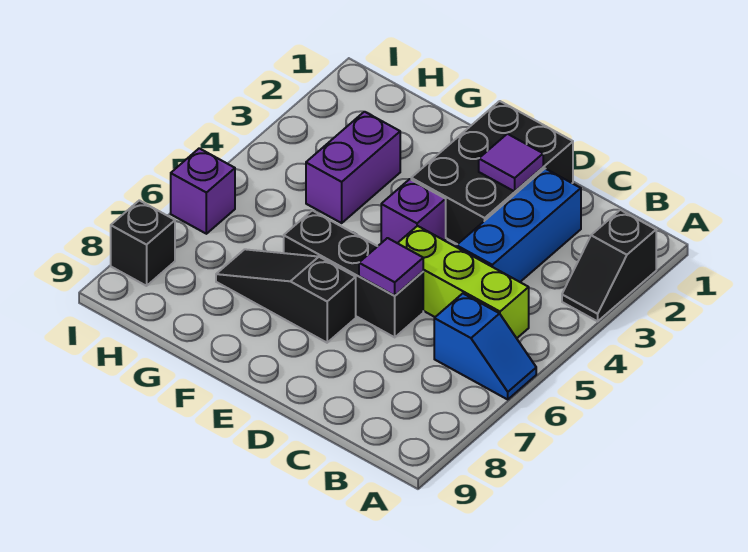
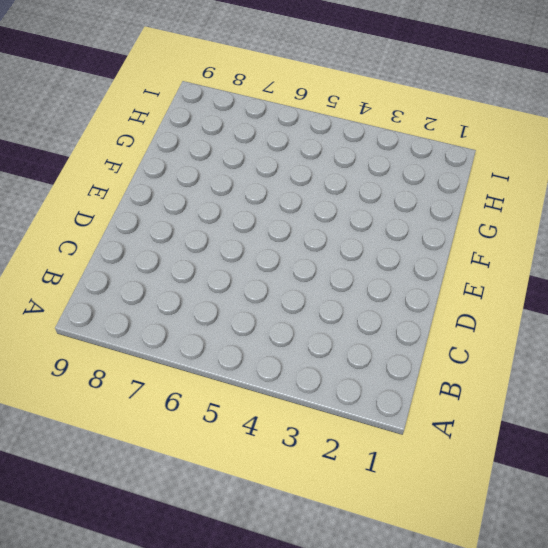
none -> black 1x2 slope [562,210,656,321]
none -> blue 1x2 slope [434,294,536,399]
none -> lime 1x3 brick [398,226,529,338]

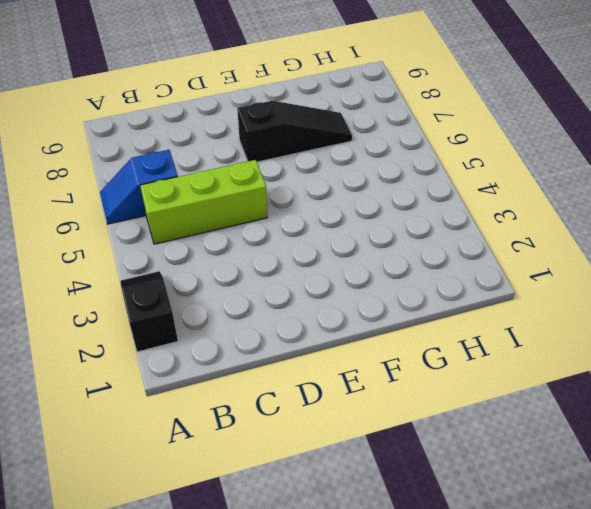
none -> blue 1x3 brick [457,169,581,282]
none -> black 2x3 brick [411,101,573,244]
none -> black 1x3 brick [284,211,423,337]

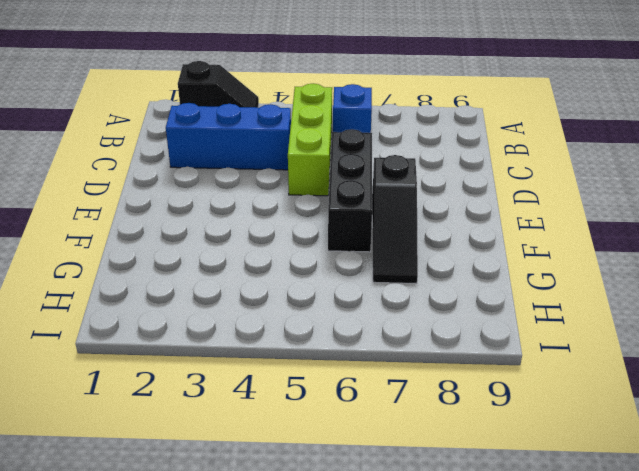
none -> black 2x3 brick [411,101,573,244]
none -> purple 1x1 brick [381,179,446,243]
none -> purple 1x2 brick [306,112,400,223]

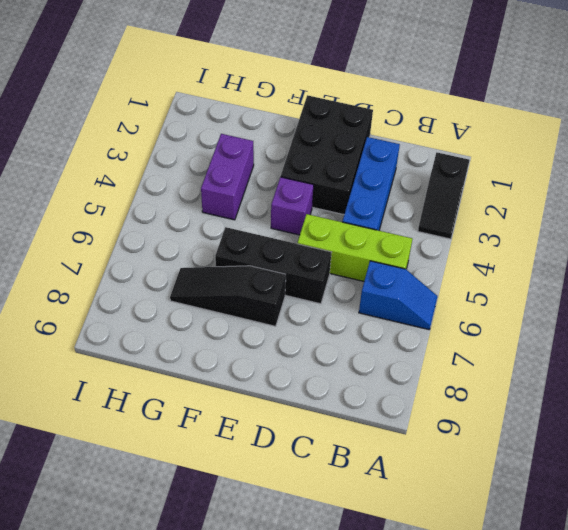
none -> purple 1x1 brick [171,148,235,234]
none -> black 1x1 brick [111,200,175,286]
none -> purple 1x1 tile [479,134,543,191]

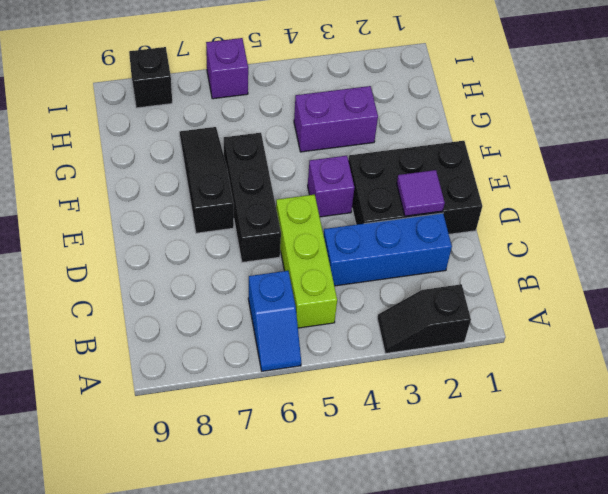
none -> purple 1x1 tile [359,238,423,296]

